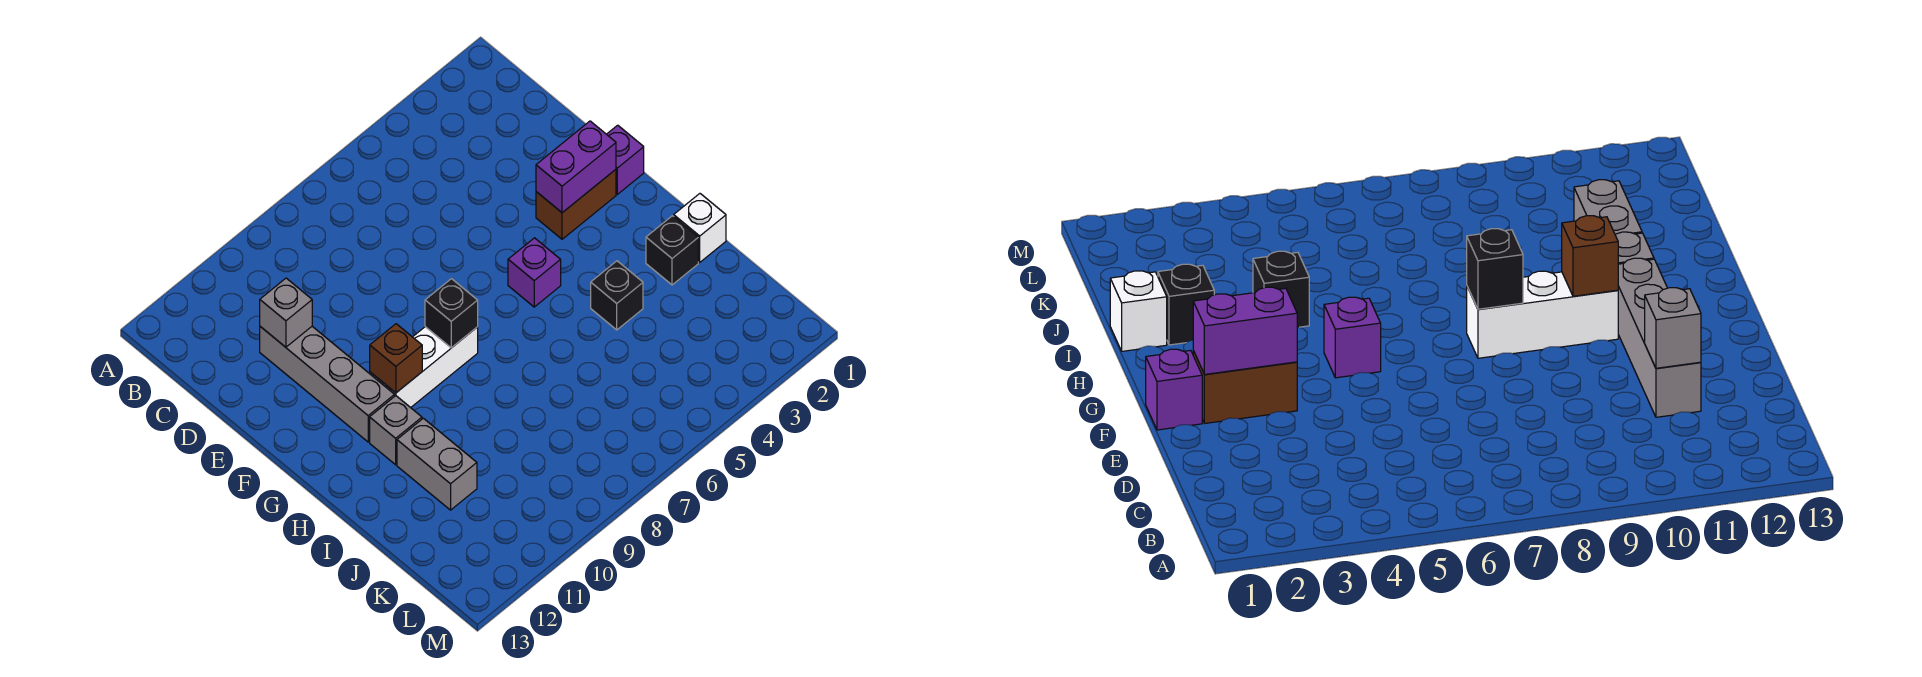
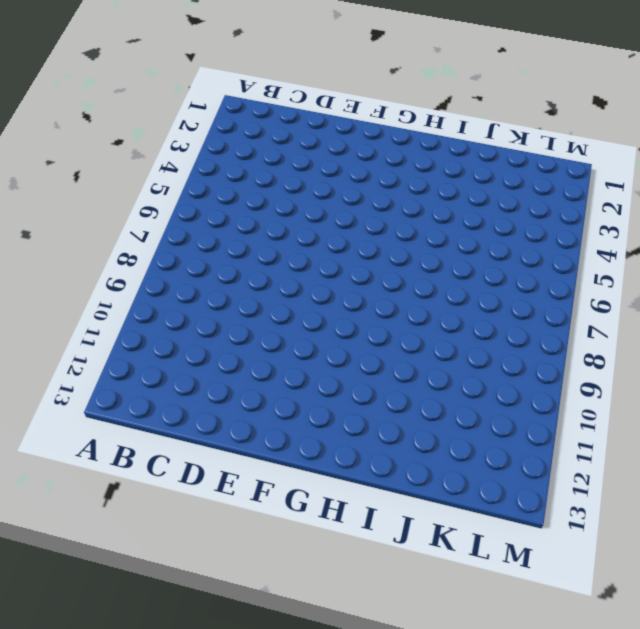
none -> grey 1x4 brick [260,326,395,442]
none -> purple 1x1 brick [607,125,644,194]
none -> brown 1x2 brick [536,170,616,239]

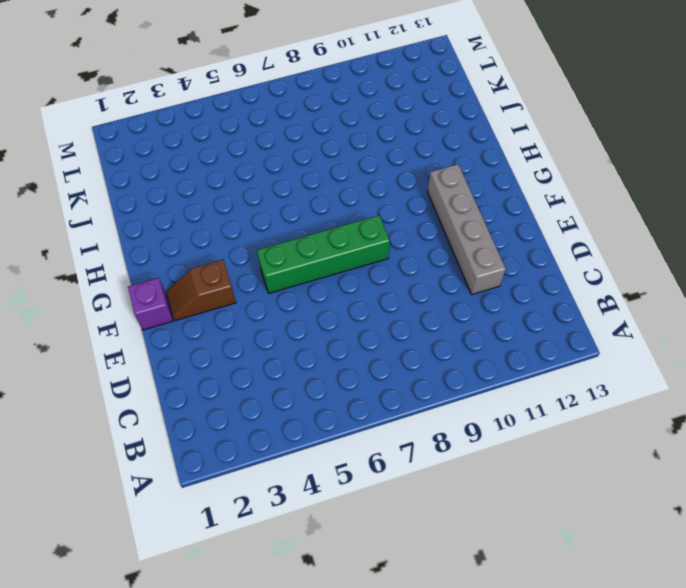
brown 1x2 slope [166,260,236,321] -> brown 1x2 brick [536,170,616,239]
green 1x4 brick [257,215,390,293] -> none
none -> purple 1x1 brick [508,238,561,307]
none -> white 1x3 brick [370,327,478,408]
none -> grey 1x1 brick [370,396,422,465]

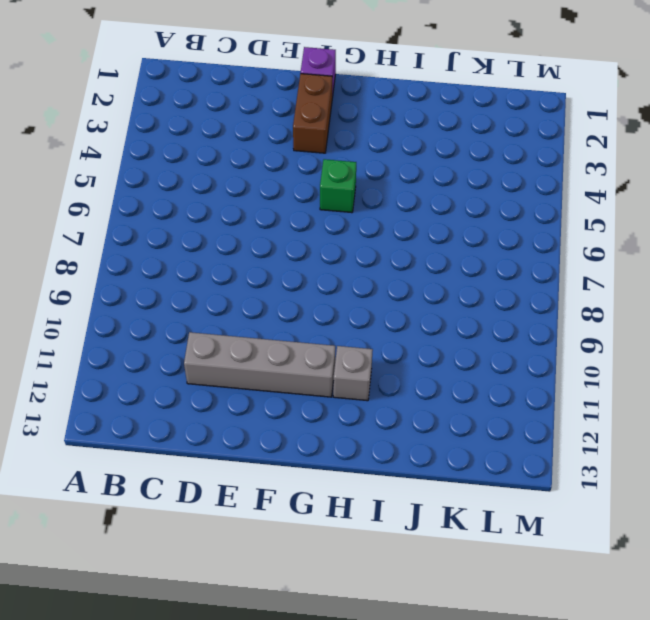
green 1x1 brick [320,159,356,213] -> purple 1x1 brick [508,238,561,307]
none -> white 1x3 brick [370,327,478,408]
none -> white 1x1 brick [674,194,726,262]
none -> black 1x1 brick [646,216,698,285]

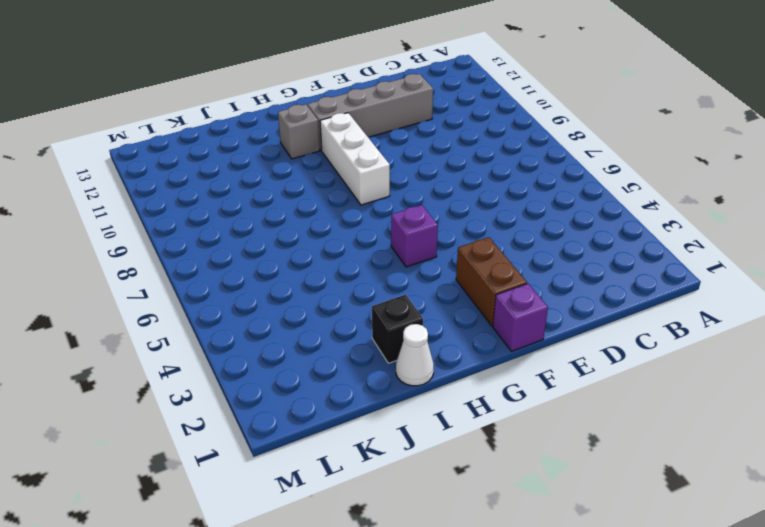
white 1x1 cone [396,324,434,386] -> white 1x1 brick [674,194,726,262]
none -> black 1x1 brick [591,261,643,330]
none -> grey 1x2 brick [397,418,477,510]
none -> grey 1x1 brick [260,278,312,347]

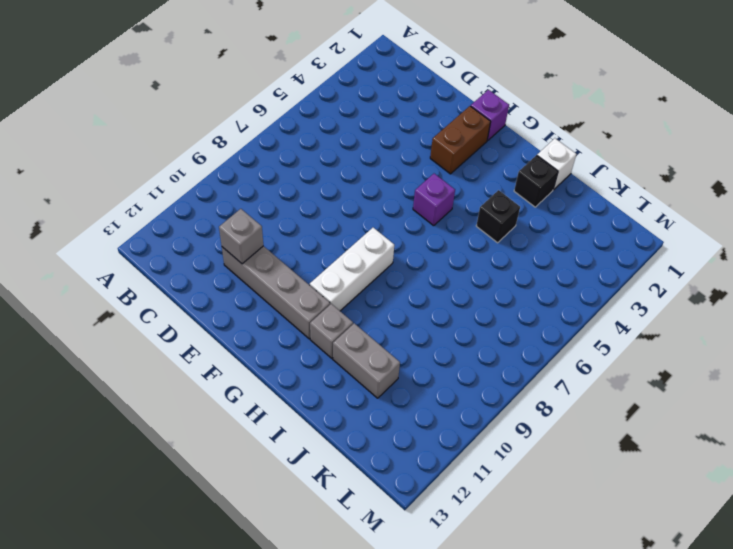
none -> purple 1x2 brick [536,121,616,213]
none -> black 1x1 brick [425,279,478,348]
none -> brown 1x1 brick [370,324,422,393]

